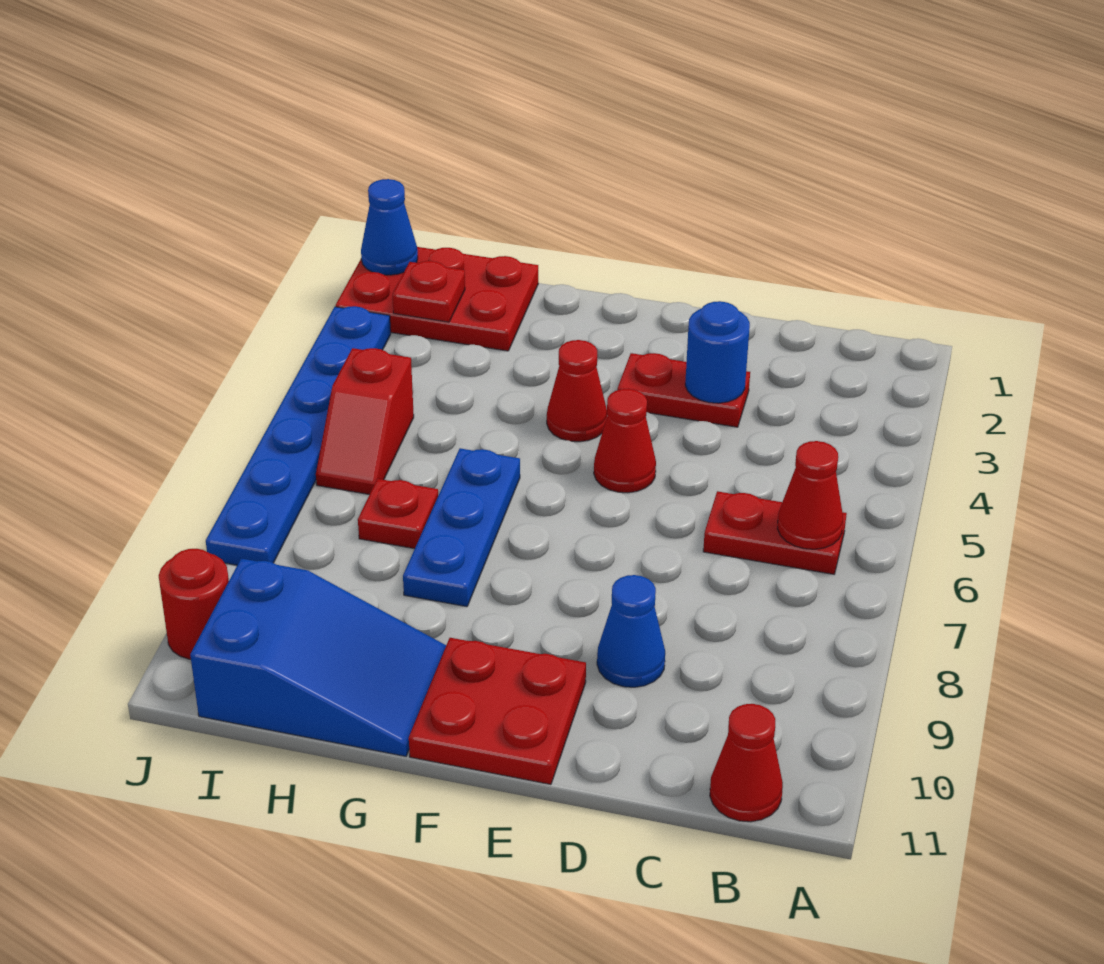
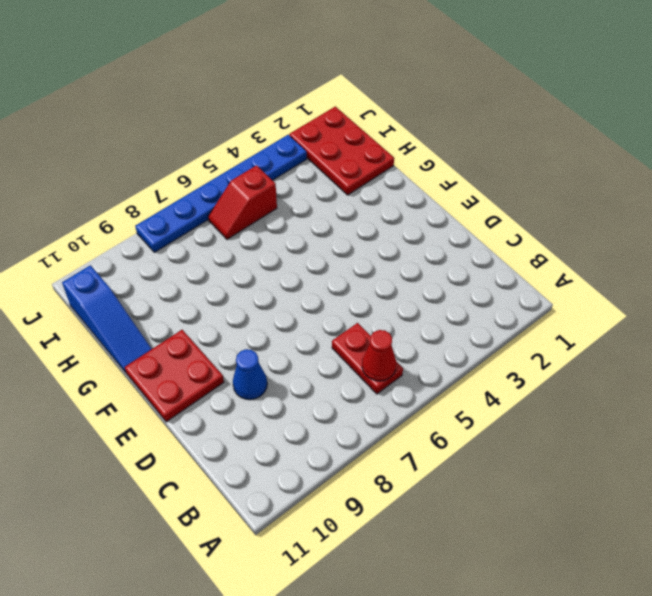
blue 1x3 slope [62,265,152,373] -> blue 2x3 slope [190,558,446,756]
none -> red 1x1 cone [710,704,783,822]
none -> red 1x2 plate [617,353,750,427]
none -> red 1x1 cone [594,389,656,493]

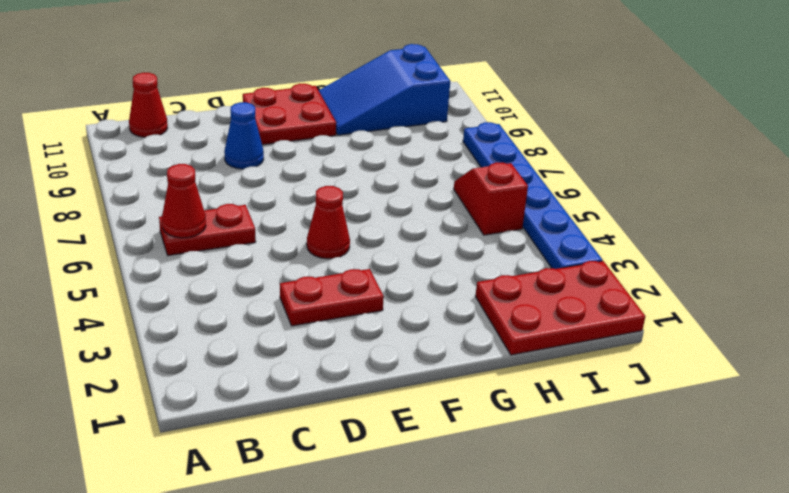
none -> red 1x1 cone [547,340,607,442]
none -> blue 1x3 plate [403,448,520,607]
none -> red 1x1 plate [358,479,438,549]

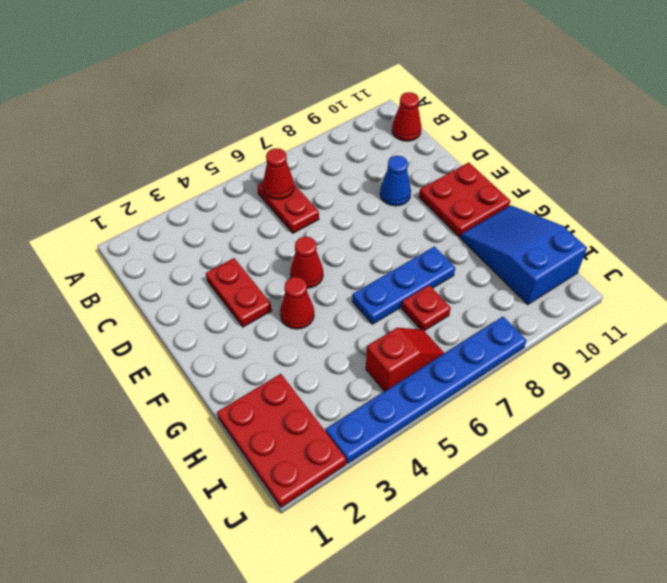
none -> red 1x1 round brick [159,549,229,659]
none -> blue 1x1 round brick [685,301,750,403]
none -> red 1x1 plate [393,261,465,322]

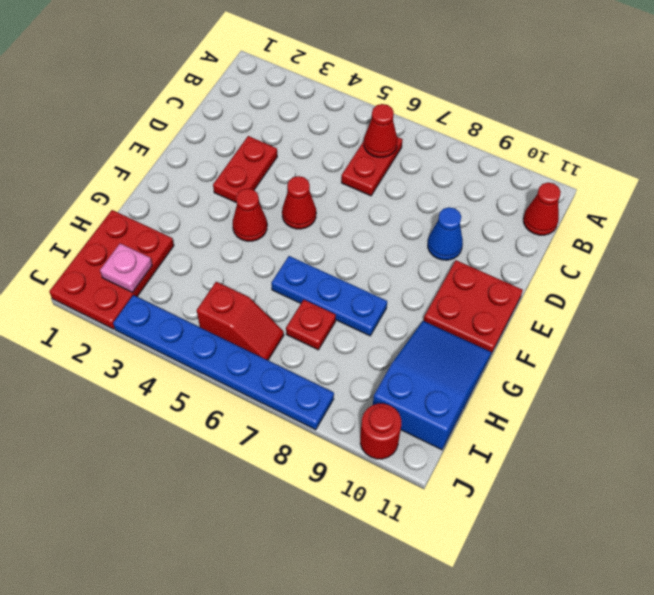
pink 1x1 plate [100,244,152,292] -> red 1x1 plate [393,261,465,322]
none -> blue 1x1 round brick [685,301,750,403]
none -> blue 1x1 cone [361,179,418,275]

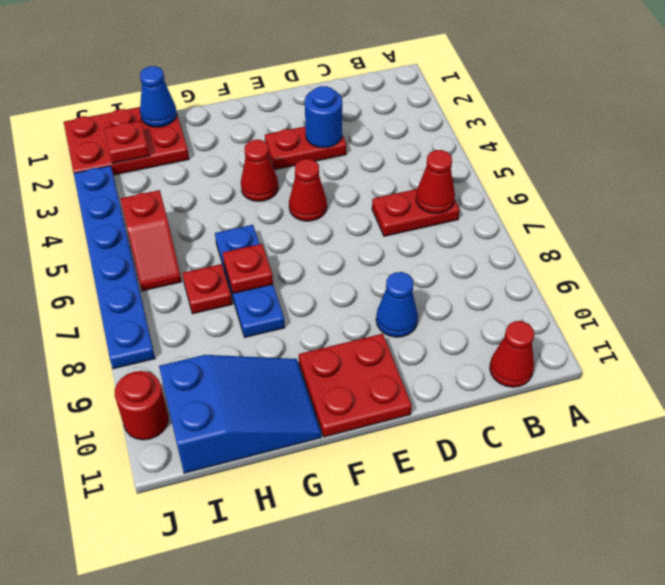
red 1x1 plate [223,244,273,294] -> none
blue 1x1 cone [140,66,177,127] -> blue 1x1 cone moved to [361,179,418,275]

